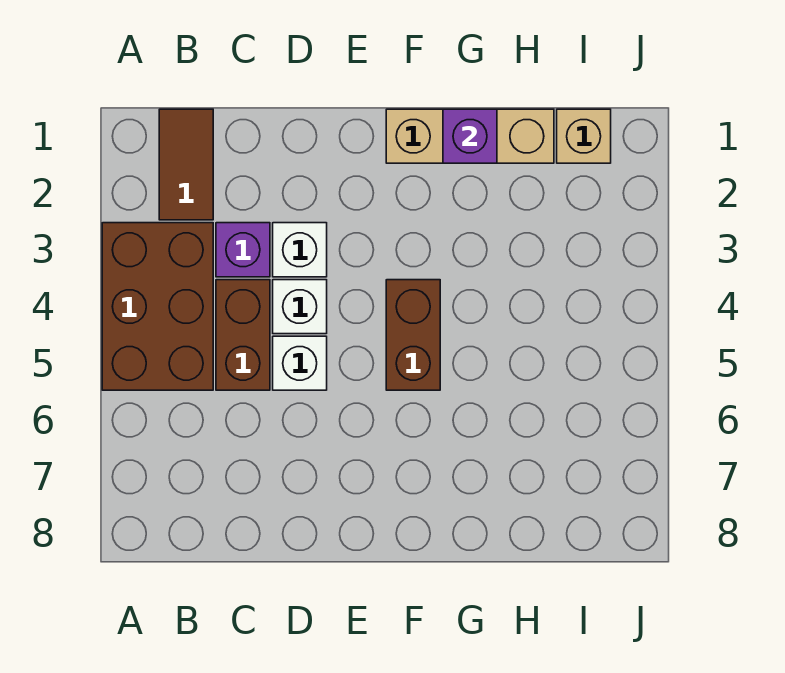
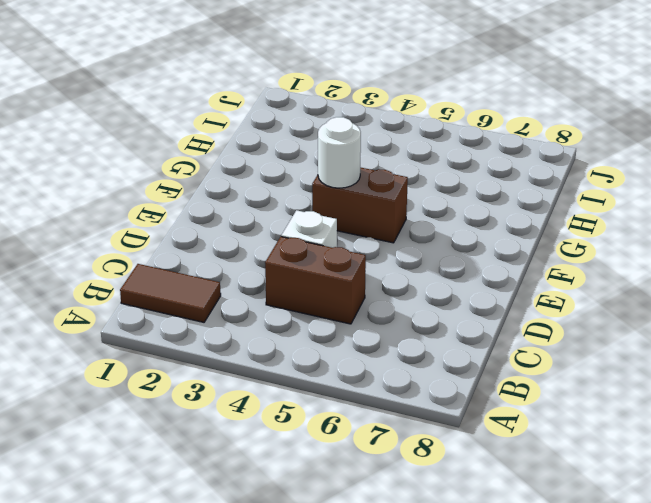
white 1x1 round brick [318,117,361,188] -> none
none -> brown 2x3 brick [102,223,213,390]
none -> purple 1x1 brick [216,223,270,277]

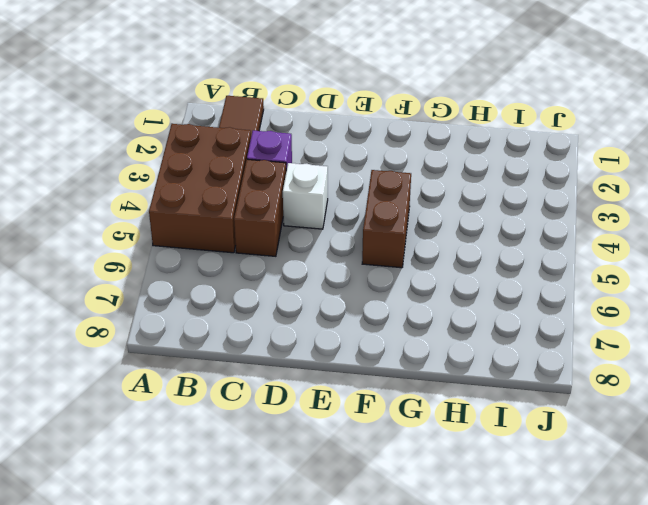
none -> white 1x1 brick [273,223,327,277]
none -> white 1x1 brick [273,336,327,390]

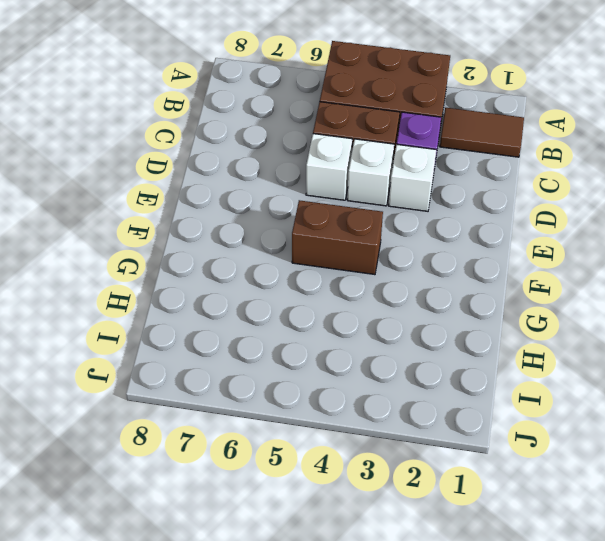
none -> tan 1x3 brick [386,109,554,163]
none -> tan 1x1 brick [557,109,611,163]

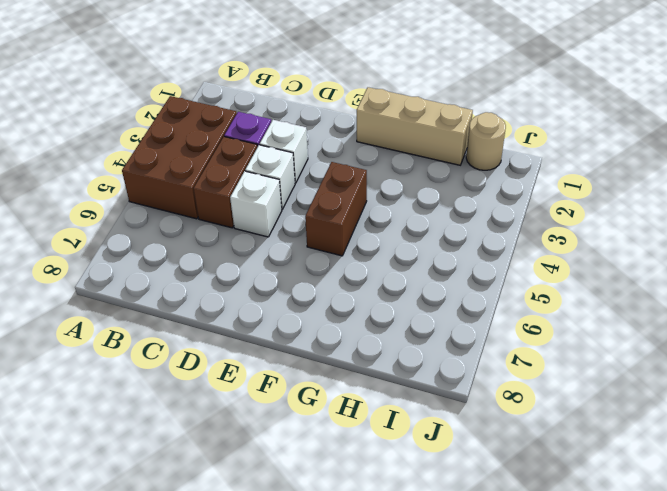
tan 1x1 round brick [466,112,506,170] -> tan 1x1 brick [557,109,611,163]
none -> brown 1x2 tile [159,109,213,220]
none -> purple 1x1 brick [443,109,497,163]

